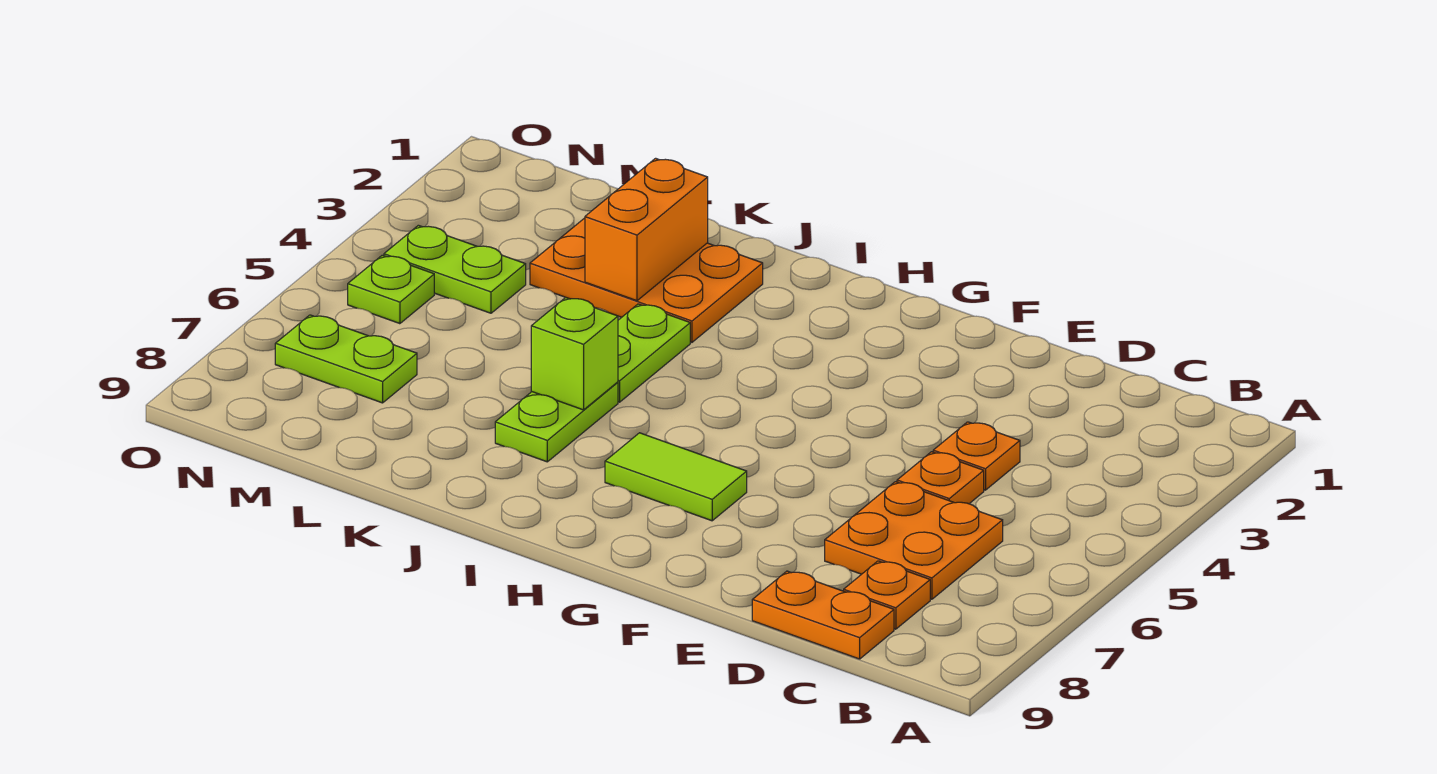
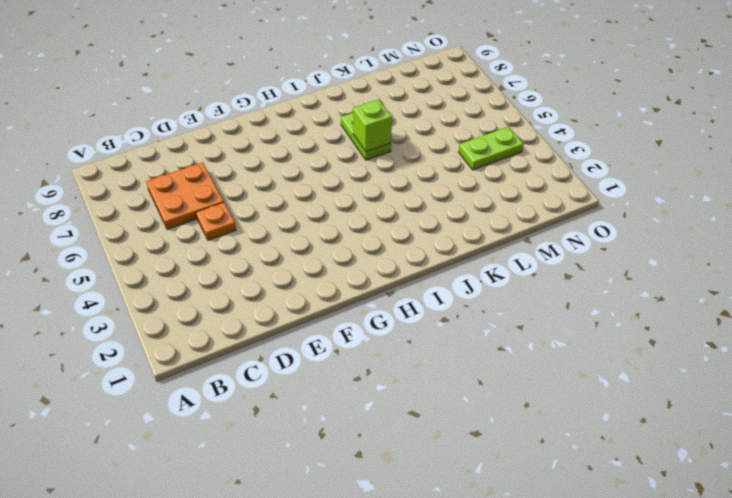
none -> orange 1x1 plate [844,561,930,629]
none -> orange 1x2 plate [752,571,894,659]
none -> orange 1x1 plate [933,422,1020,490]

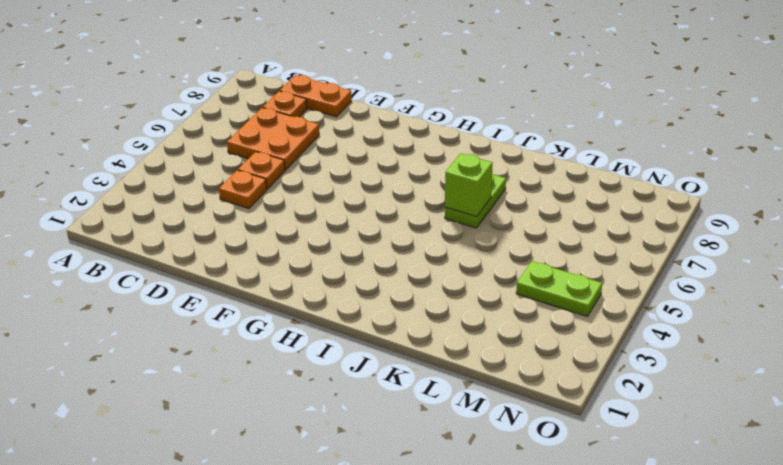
none -> lime 1x2 tile [605,433,747,521]
none -> orange 2x3 plate [530,218,763,342]
none -> lime 1x2 plate [618,304,690,402]

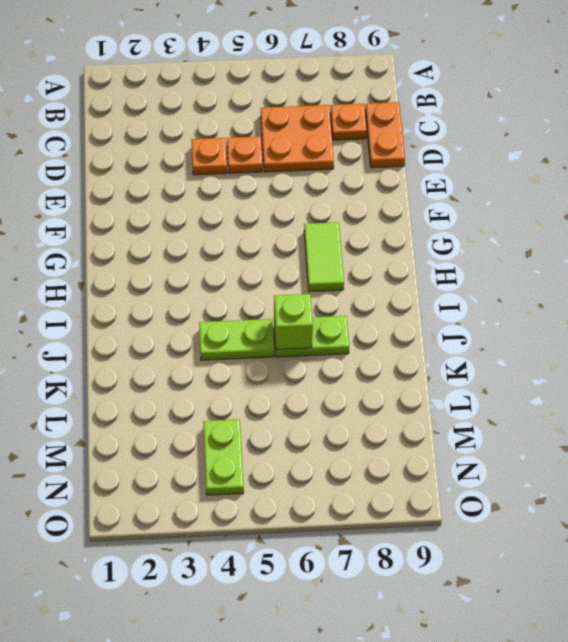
none -> orange 2x3 plate [530,218,763,342]
none -> lime 1x2 plate [275,315,417,403]
none -> lime 1x1 plate [348,255,434,324]

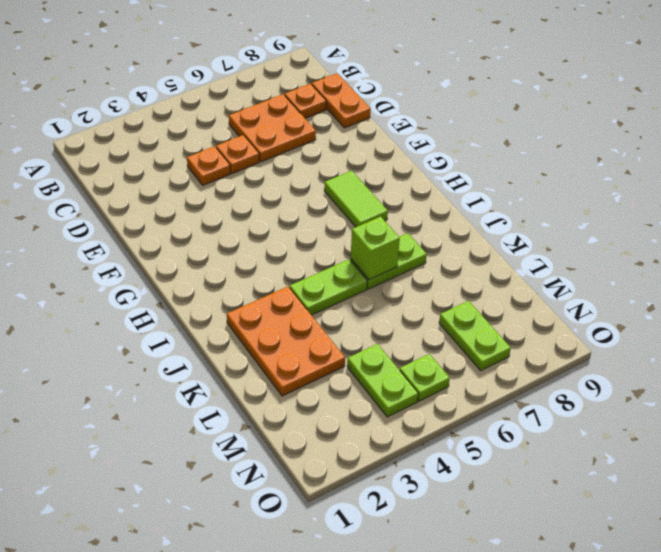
none -> orange 1x2 brick [585,158,708,301]

